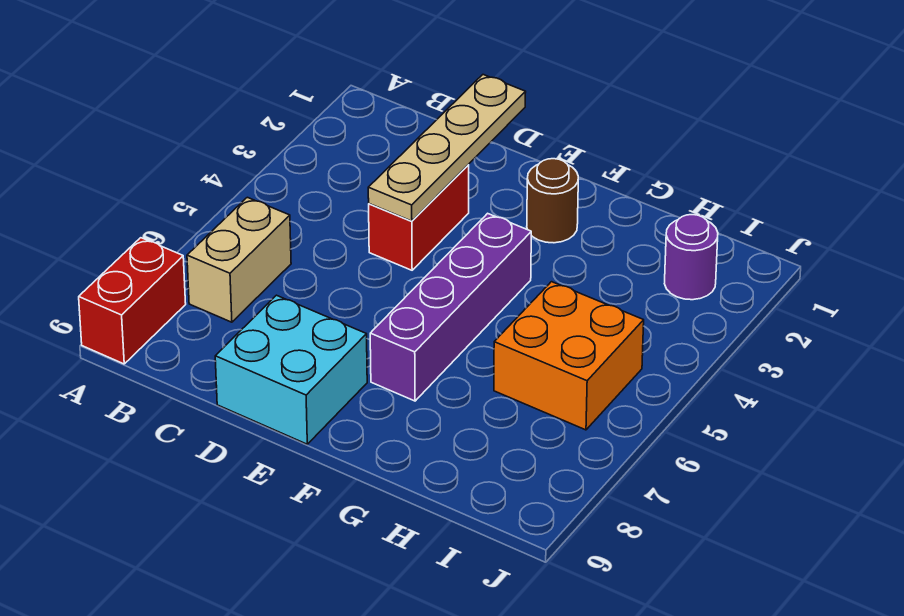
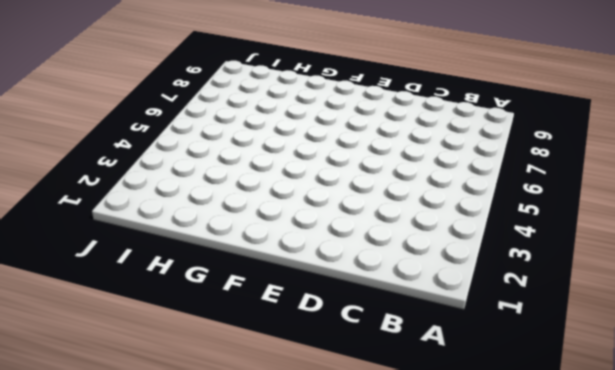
none -> red 1x2 brick [79,238,186,364]
none -> tan 1x2 brick [187,197,291,322]

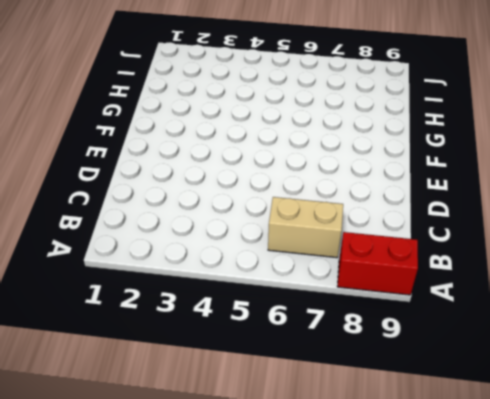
none -> red 1x2 brick [369,165,469,270]
none -> cyan 2x2 brick [215,295,367,444]

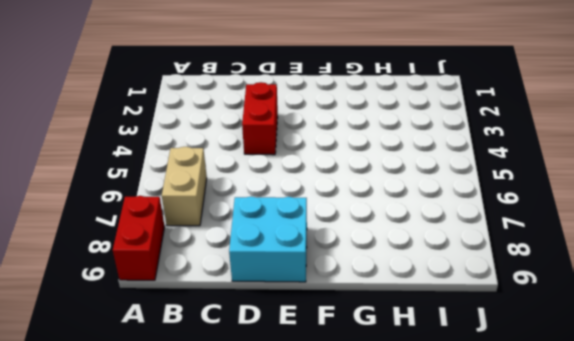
none -> brown 1x1 round brick [527,159,578,243]
none -> purple 1x4 brick [370,213,531,401]

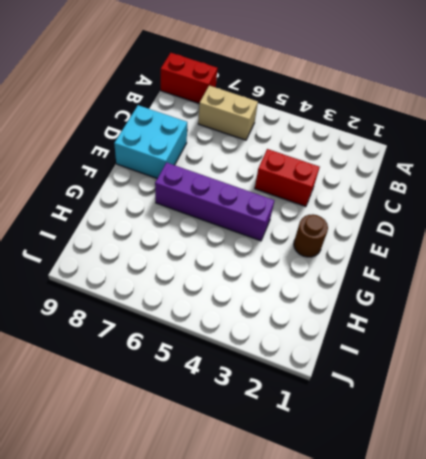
none -> orange 2x2 brick [494,282,644,430]
none -> purple 1x1 round brick [665,215,718,300]

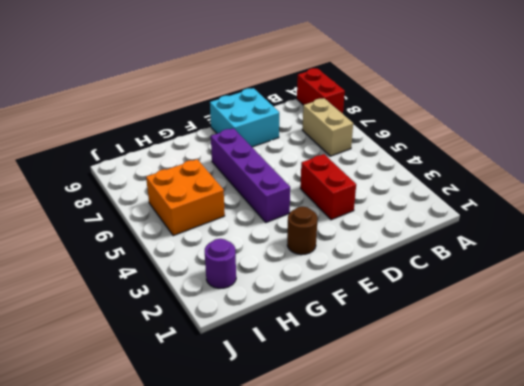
none -> tan 1x4 plate [368,75,526,221]

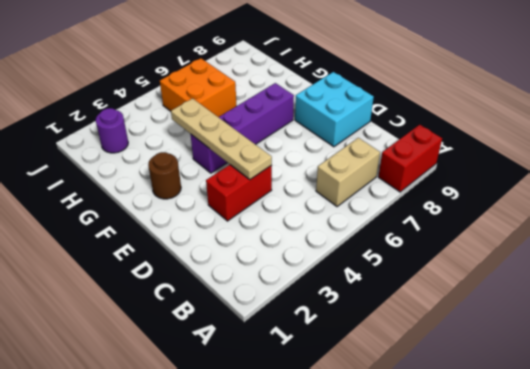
tan 1x4 plate [171,98,272,179] -> tan 1x4 plate turned to [368,75,526,221]

